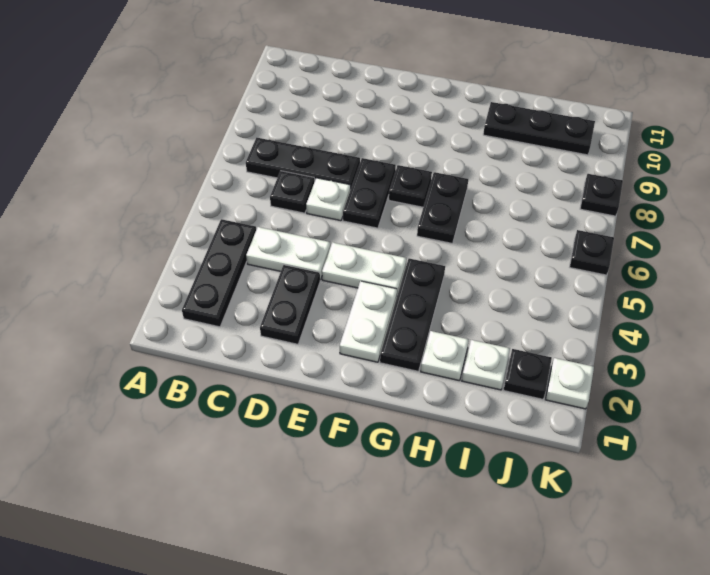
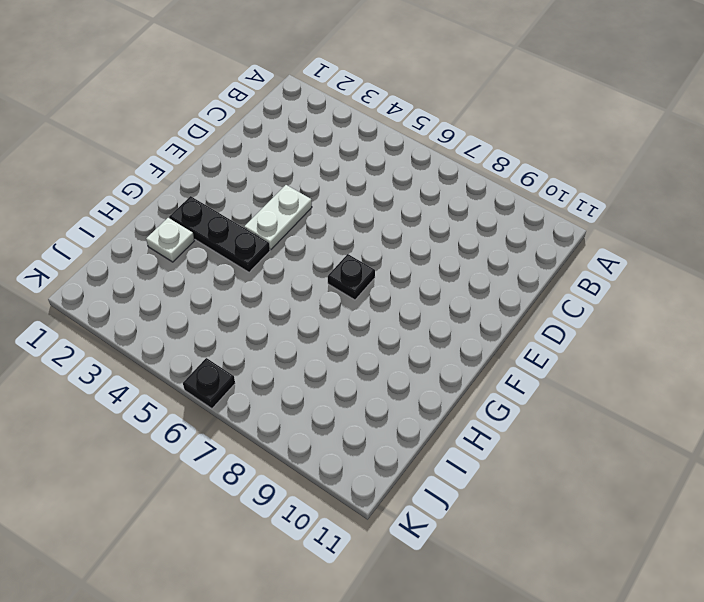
none -> black 1x3 plate [182,219,256,327]
none -> black 1x3 plate [246,138,360,187]
none -> white 1x2 plate [246,227,331,280]

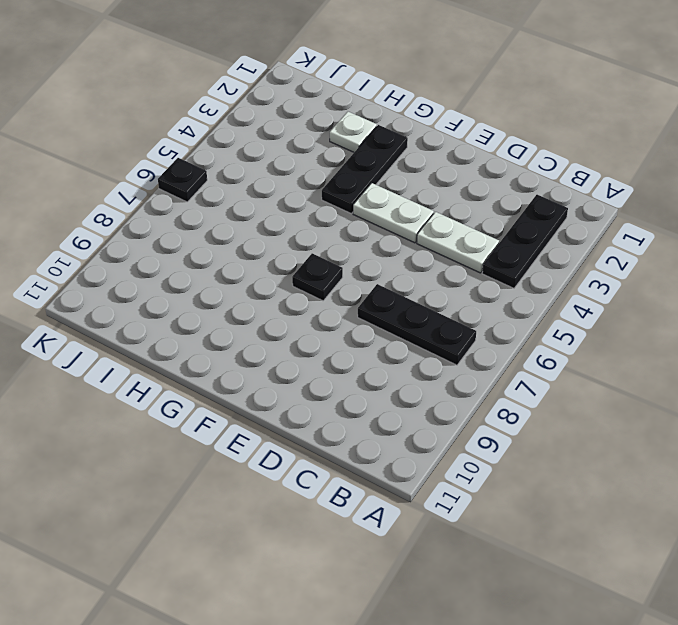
none -> black 1x1 plate [270,171,315,213]
none -> black 1x2 plate [260,265,320,344]
none -> white 1x1 plate [306,178,351,221]

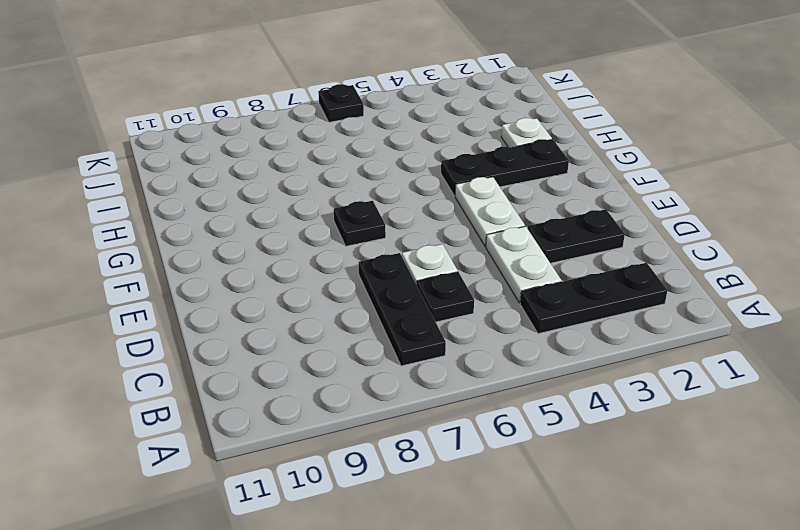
none -> black 1x2 plate [343,158,396,228]
none -> white 1x2 plate [340,281,397,362]
none -> black 1x2 plate [417,172,468,243]

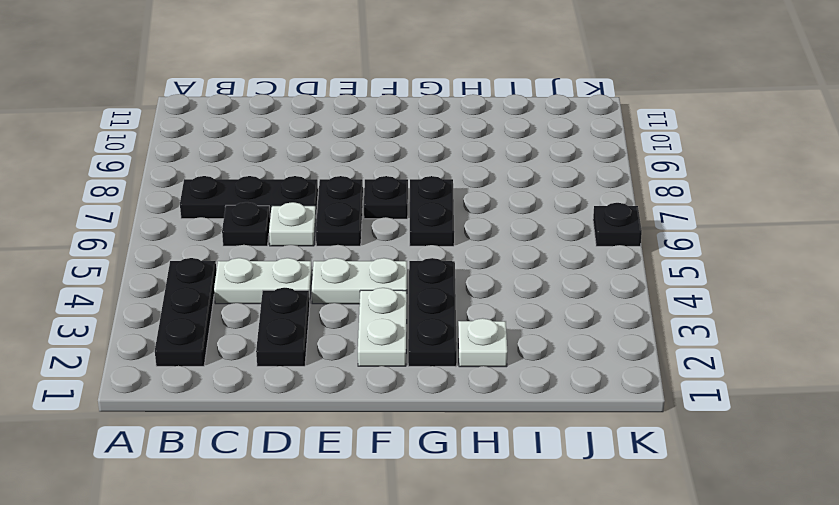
none -> black 1x3 plate [483,102,595,155]
none -> white 1x1 plate [462,340,510,390]
none -> black 1x1 plate [504,349,552,399]

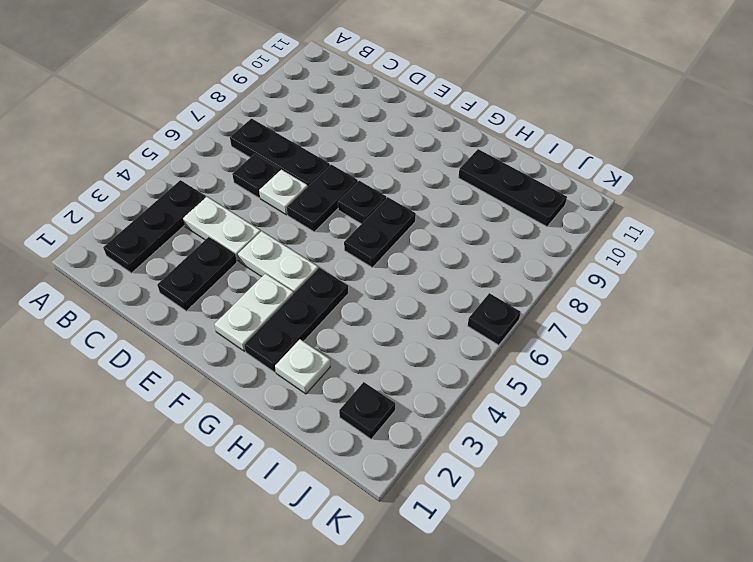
none -> white 1x1 plate [462,340,510,390]
none -> white 1x1 plate [545,358,594,409]
none -> black 1x1 plate [580,174,623,216]

